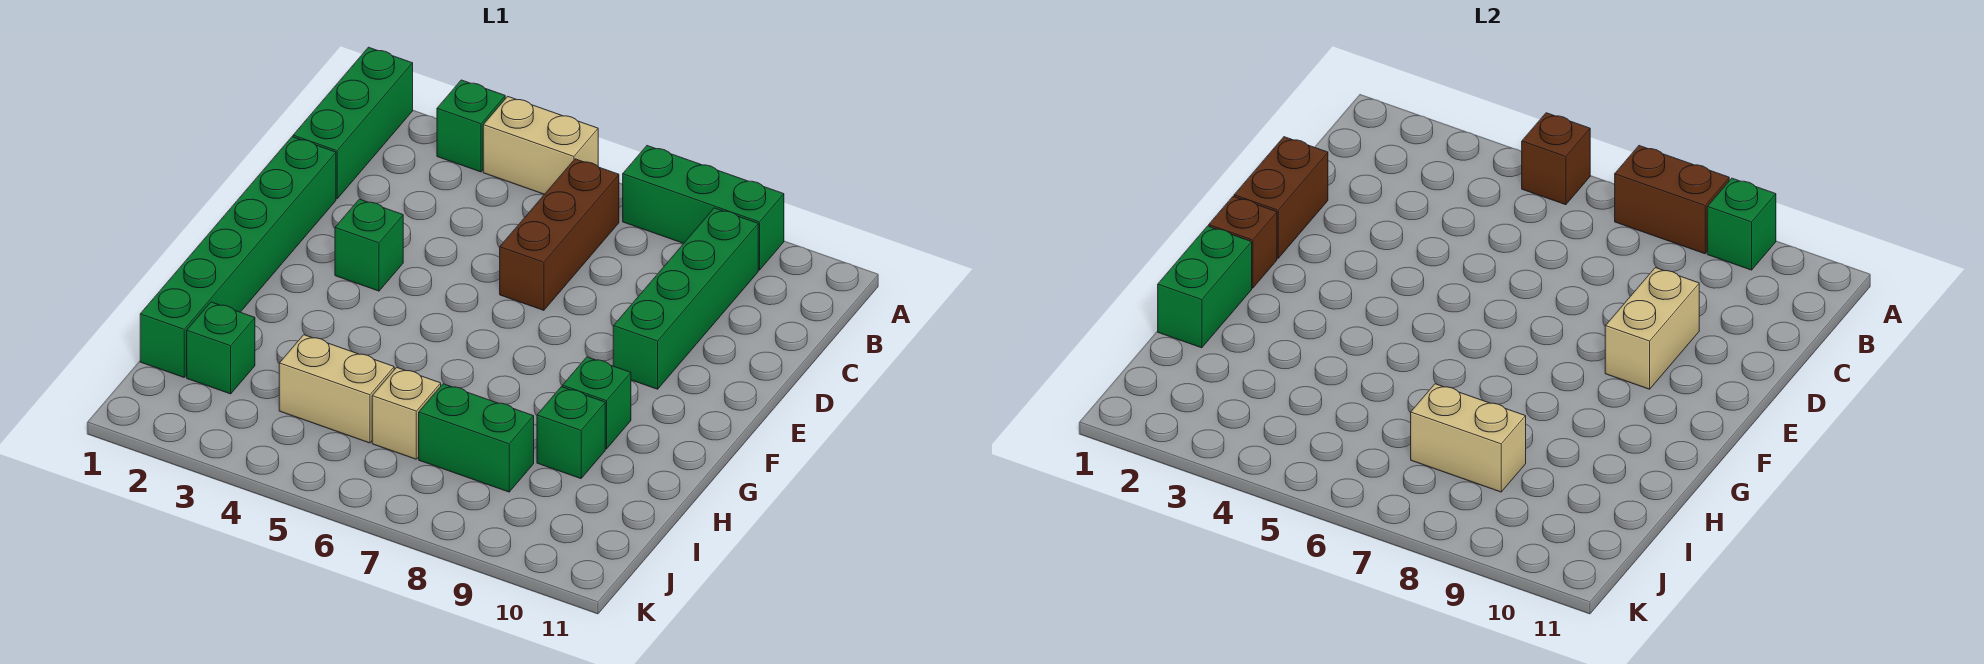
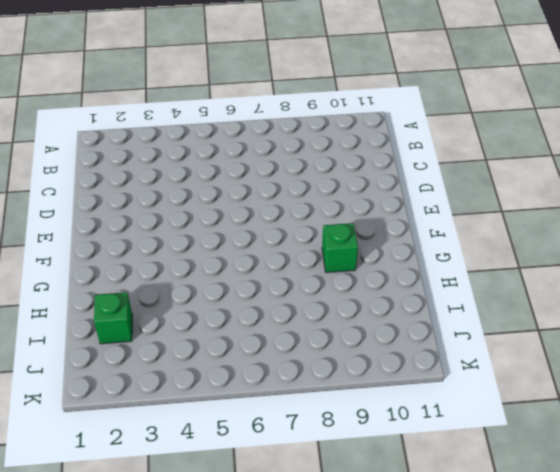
none -> green 1x3 brick [293,47,413,199]
none -> green 1x1 brick [437,80,505,172]
none -> tan 1x2 brick [483,96,598,194]

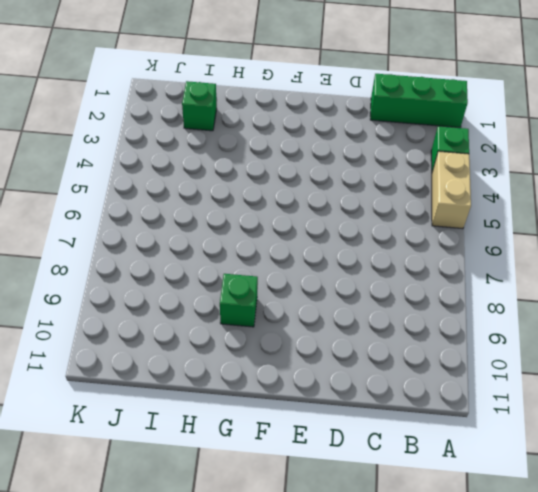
none -> green 1x3 brick [623,146,784,270]
none -> brown 1x3 brick [500,159,619,310]
none -> green 1x4 brick [613,208,758,389]

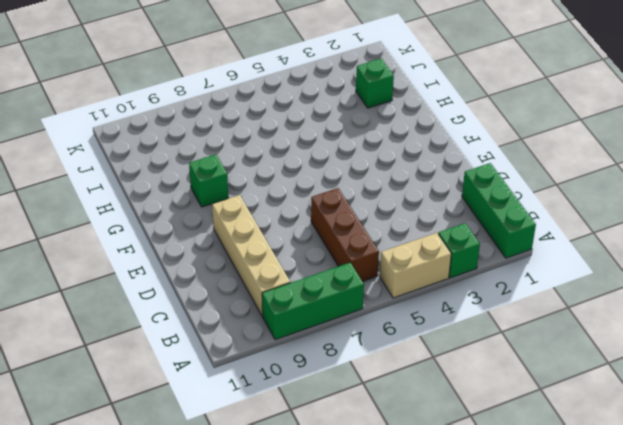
tan 1x4 brick [212,195,290,316] -> green 1x4 brick [613,208,758,389]
none -> green 1x6 brick [140,137,336,377]
none -> green 1x1 brick [335,199,403,291]
none -> green 1x1 brick [537,387,605,479]

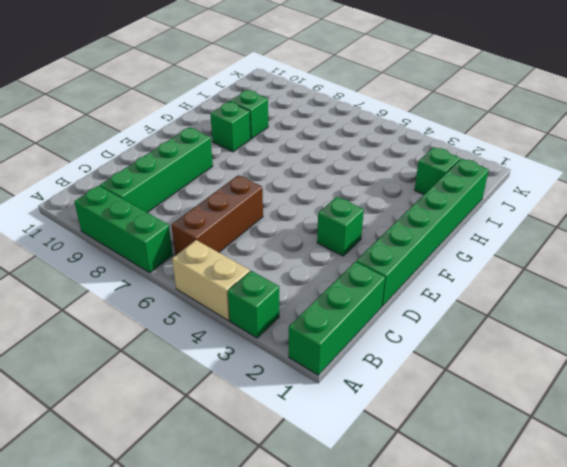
none -> tan 1x2 brick [279,335,394,443]
none -> tan 1x1 brick [372,367,441,459]
none -> green 1x2 brick [419,384,534,492]

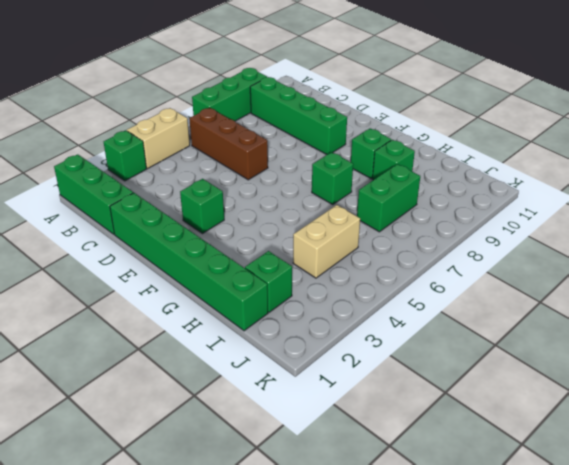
green 1x1 brick [312,152,353,204] -> green 1x1 brick moved to [1707,178,1776,270]
none -> tan 1x1 brick [372,367,441,459]
none -> brown 1x1 brick [1521,113,1590,205]
none -> brown 1x2 brick [1615,146,1729,254]

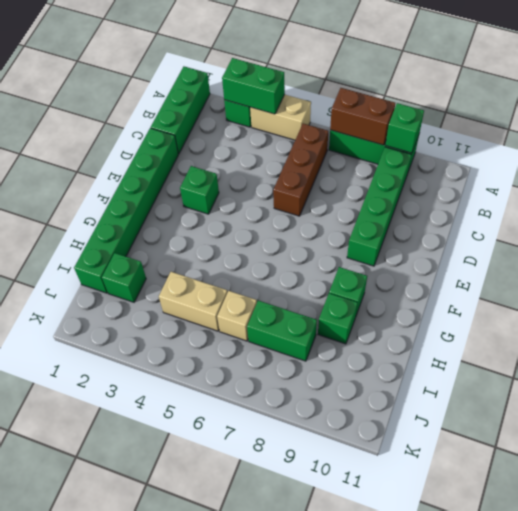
green 1x2 brick [222,58,285,114] -> green 1x2 brick turned to [1158,226,1252,348]
none -> brown 1x1 brick [1521,113,1590,205]
none -> brown 1x2 brick [1234,137,1328,258]
none -> tan 1x2 brick [1605,268,1699,389]

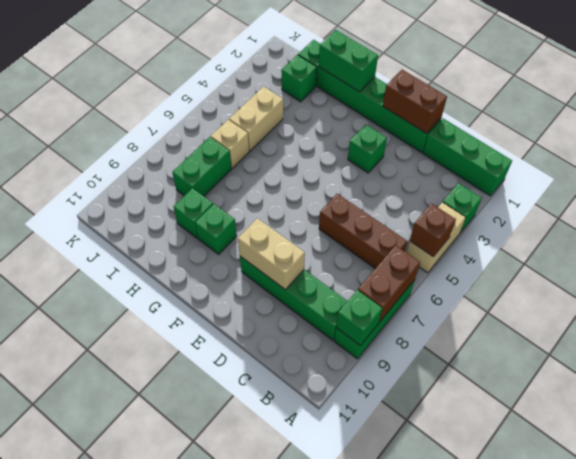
none -> brown 1x1 brick [1209,196,1277,288]
none -> tan 1x2 brick [1411,384,1526,492]

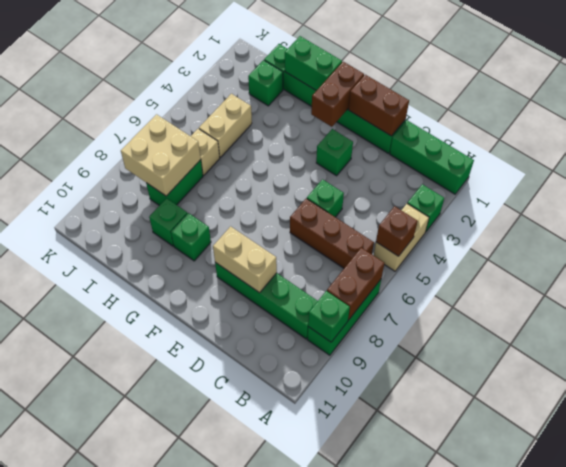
green 1x1 brick [307,180,344,217] -> none
brown 1x2 brick [311,62,364,127] -> brown 1x1 brick [1209,196,1277,288]
tan 2x2 brick [121,114,201,196] -> tan 1x2 brick [1411,384,1526,492]

